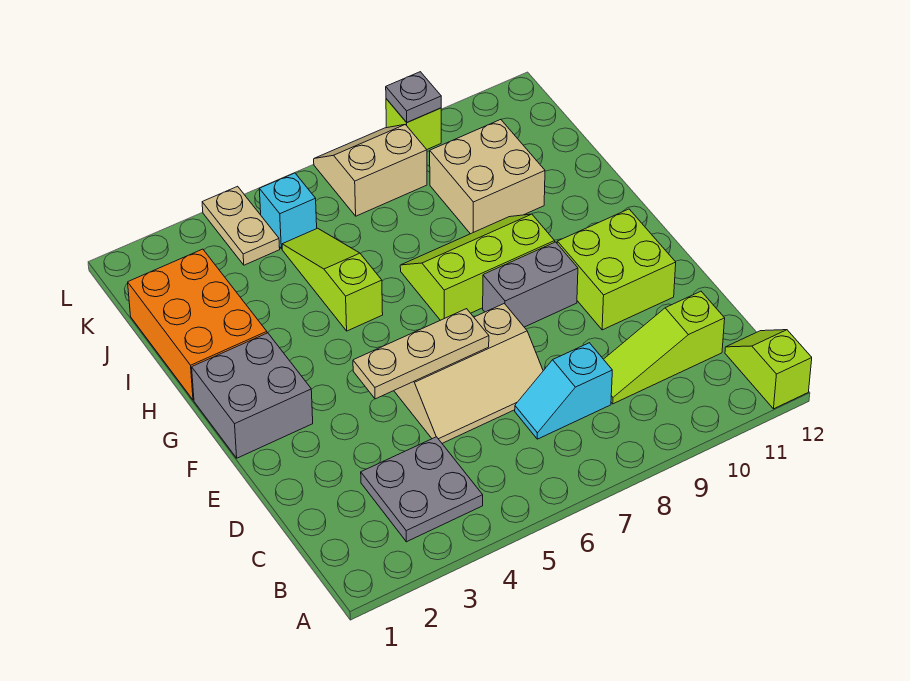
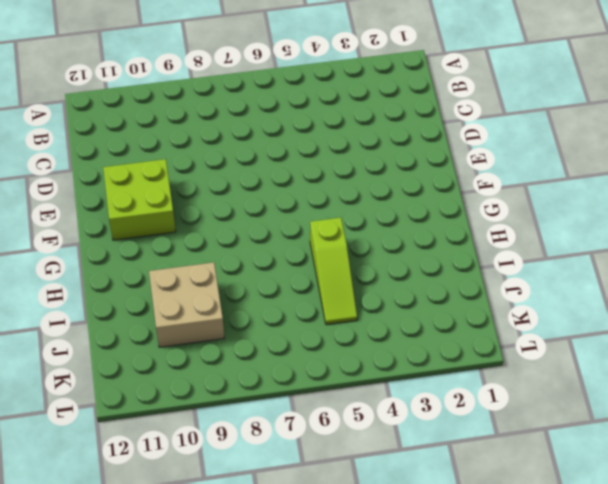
none -> lime 1x2 slope [725,330,812,409]
none -> grey 2x2 plate [361,437,483,542]
none -> cyan 1x2 slope [515,343,612,439]

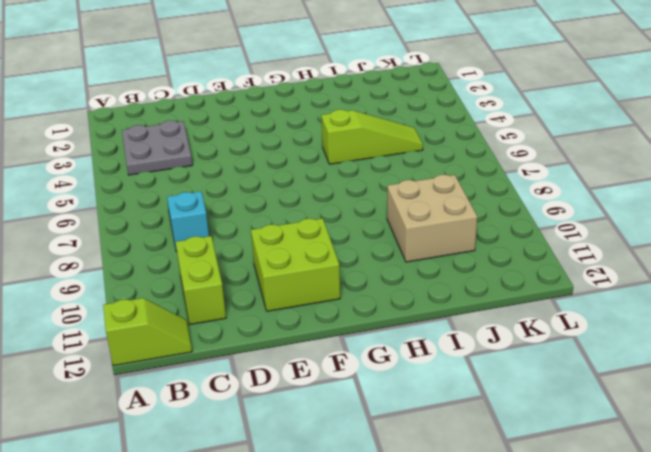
lime 1x2 brick [176,236,226,324] -> lime 1x3 slope [604,291,725,404]
none -> tan 2x3 slope [394,304,543,443]
none -> grey 2x2 brick [192,333,313,458]
none -> grey 1x2 brick [483,242,578,327]

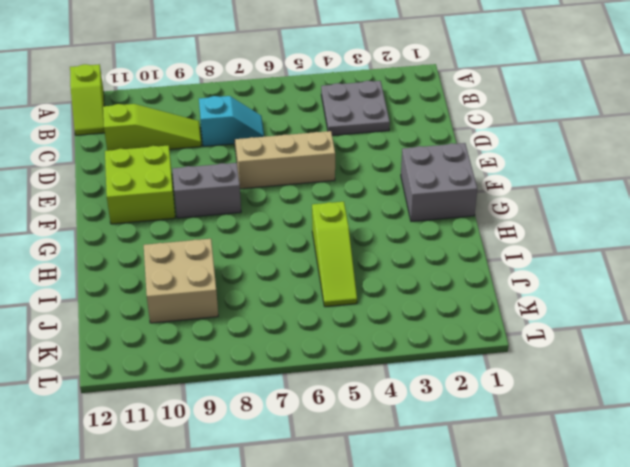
none -> lime 2x3 slope [400,214,555,320]
none -> orange 2x3 brick [128,249,267,400]
none -> tan 1x2 plate [202,186,280,265]

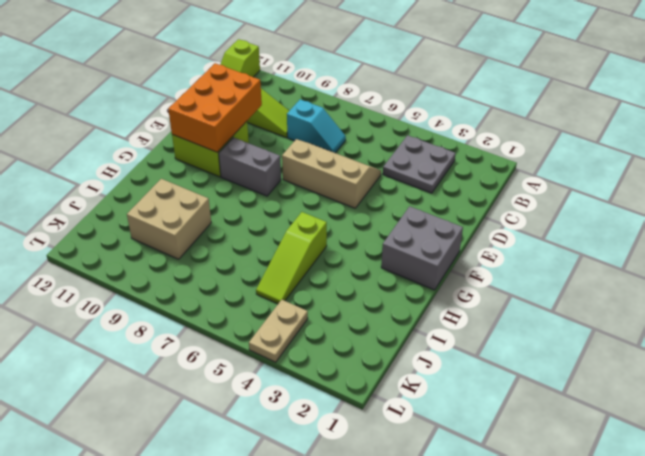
orange 2x3 brick [168,63,262,152] -> orange 2x3 brick moved to [128,249,267,400]
none -> lime 2x3 slope [400,214,555,320]
none -> cyan 1x1 brick [259,173,317,249]
none -> tan 2x2 slope [314,125,427,216]

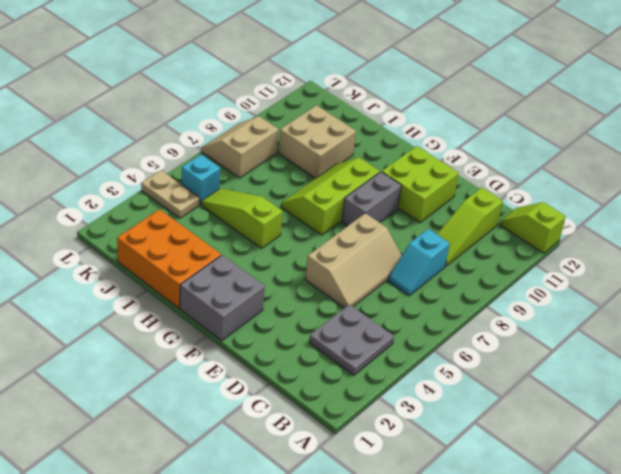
none -> lime 1x1 brick [386,99,441,149]
none -> tan 1x3 plate [353,309,489,399]
none -> grey 1x1 plate [386,72,441,122]

